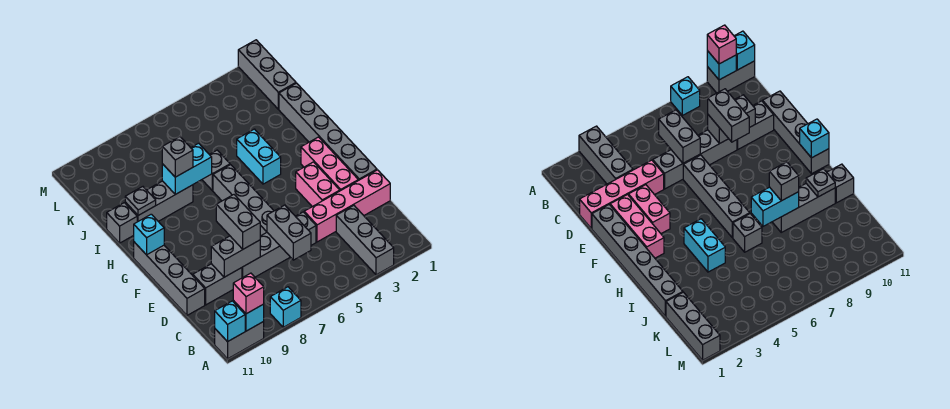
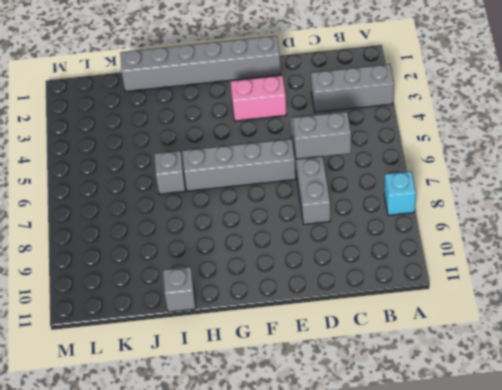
none -> grey 1x2 brick [215,322,264,359]
none -> pink 1x4 brick [304,170,390,242]
none -> grey 1x2 brick [193,264,242,305]

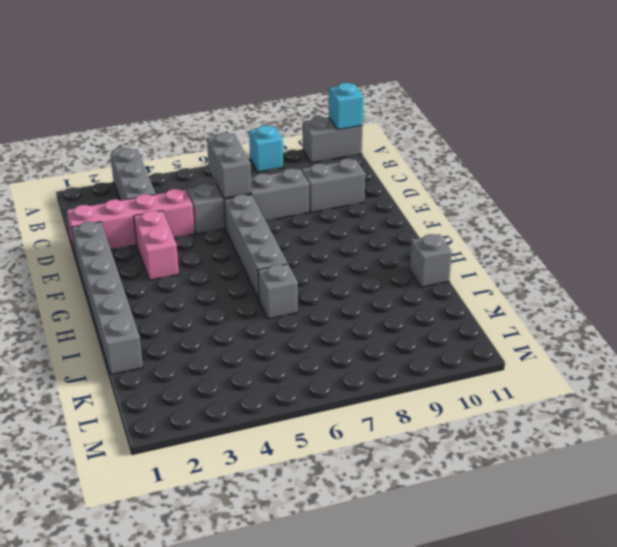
none -> grey 1x4 brick [134,242,205,315]
none -> pink 1x3 brick [301,137,358,191]
none -> cyan 1x2 brick [237,129,281,184]

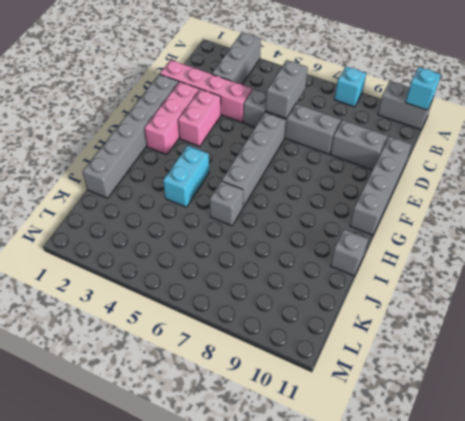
none -> grey 1x3 brick [125,181,193,222]
none -> grey 1x3 brick [238,40,296,109]
none -> cyan 1x1 brick [233,301,264,331]

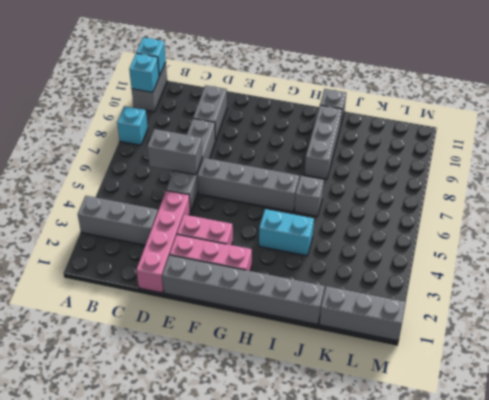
none -> grey 1x4 brick [134,242,205,315]
none -> grey 1x2 brick [211,236,260,277]
none -> cyan 1x1 brick [134,214,164,255]

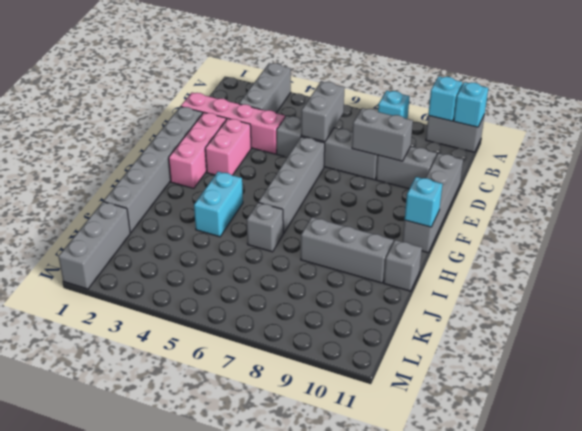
none -> cyan 1x2 brick [162,143,212,194]
none -> grey 1x1 plate [125,187,156,215]
none -> pink 1x1 brick [233,273,264,314]

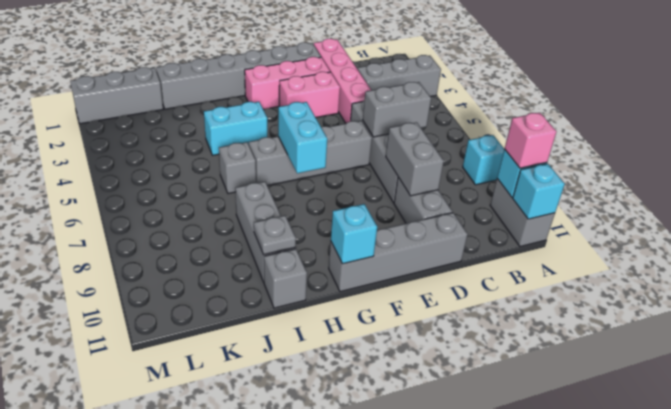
cyan 1x2 brick [278,102,327,173] -> cyan 1x2 brick moved to [162,143,212,194]
none -> grey 1x2 brick [216,195,260,249]
none -> grey 1x1 brick [162,137,193,177]

